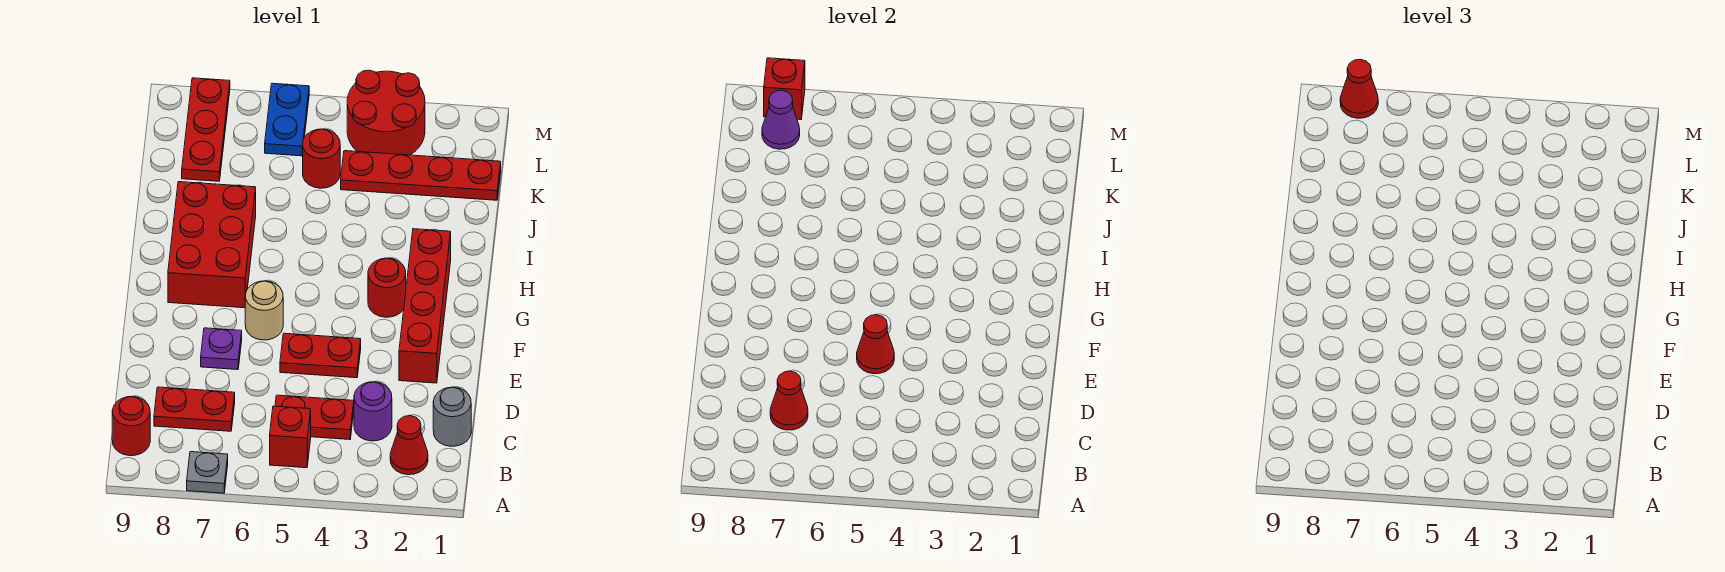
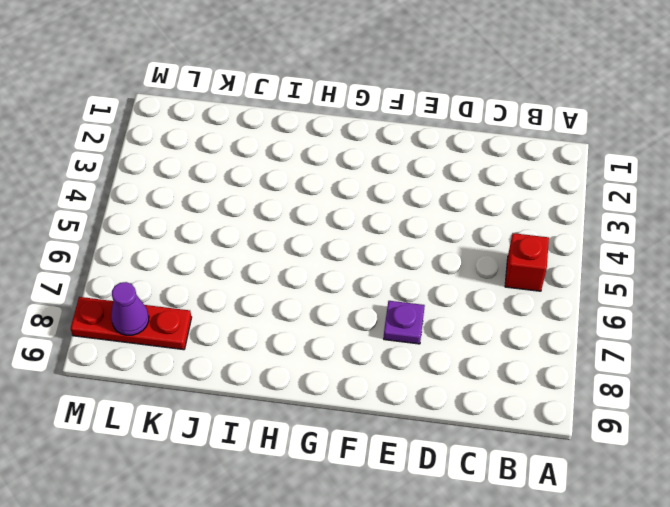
none -> grey 1x1 plate [187,452,228,493]
none -> red 1x1 cone [390,416,428,475]
none -> red 1x1 round brick [112,397,150,456]

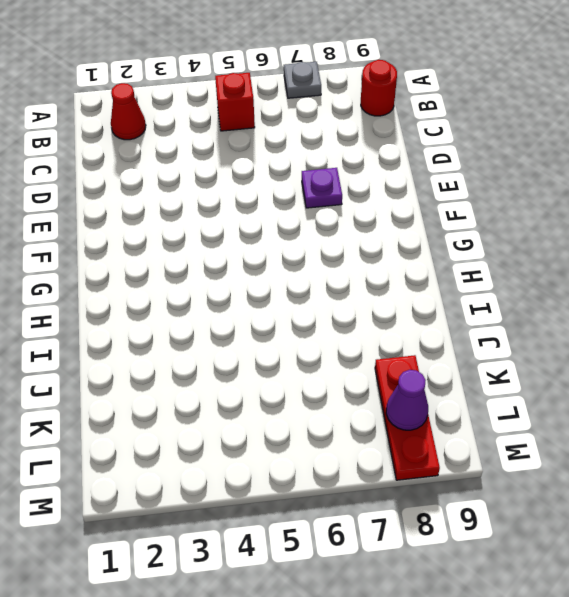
none -> grey 1x1 round brick [433,387,471,446]
none -> purple 1x1 round brick [354,382,392,441]
none -> red 1x2 plate [275,395,354,440]

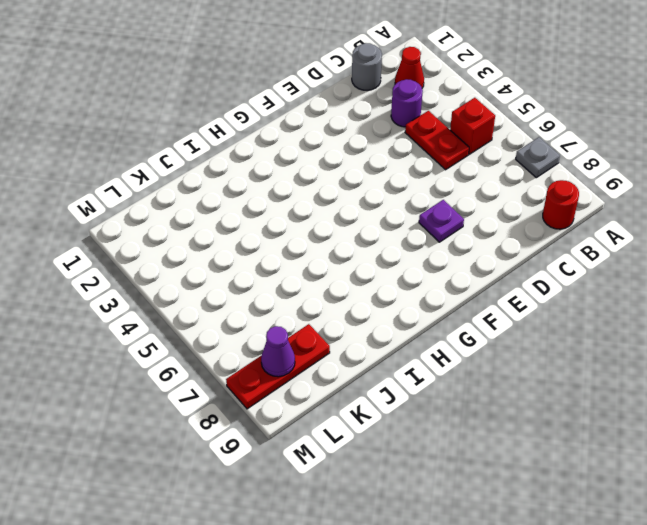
none -> red 1x2 plate [154,387,235,431]
none -> red 1x4 brick [399,229,451,383]
none -> red 1x2 plate [280,333,361,378]

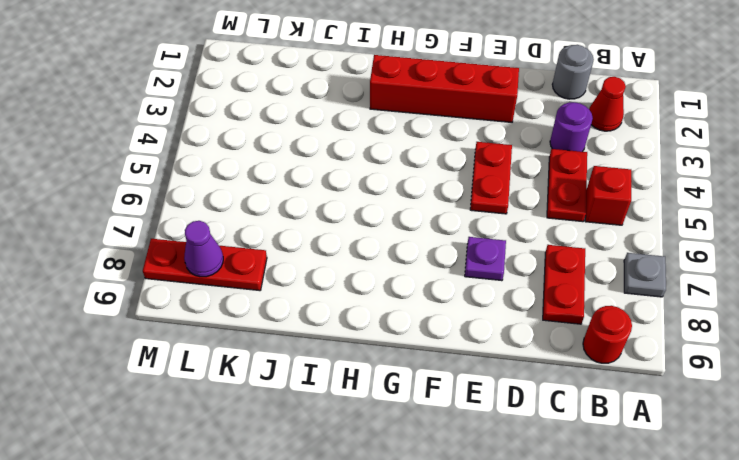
none -> tan 1x1 round brick [245,281,283,340]
none -> red 1x1 round brick [368,258,406,317]
none -> red 2x3 brick [168,182,256,308]

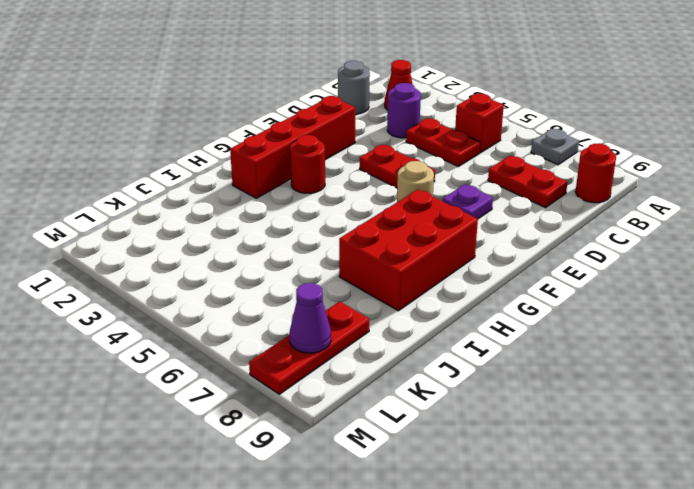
none -> red 1x4 plate [341,151,501,200]
none -> red 1x1 round brick [302,129,340,188]
none -> red 2x2 round brick [347,70,425,155]

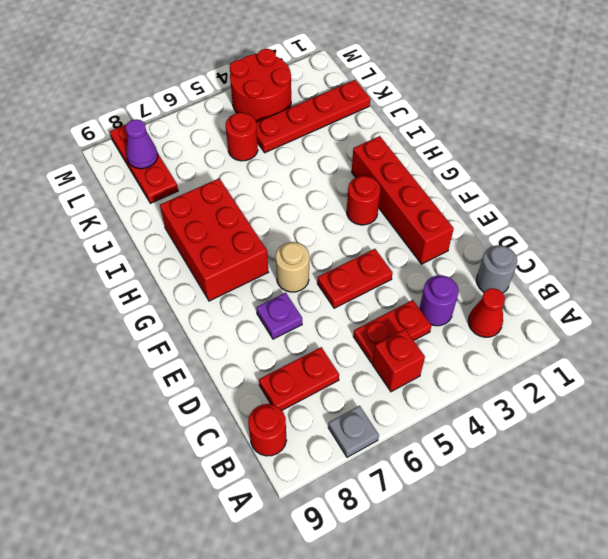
none -> blue 1x2 plate [265,83,309,156]
none -> red 1x1 cone [770,371,808,430]
none -> red 1x1 cone [857,315,894,374]

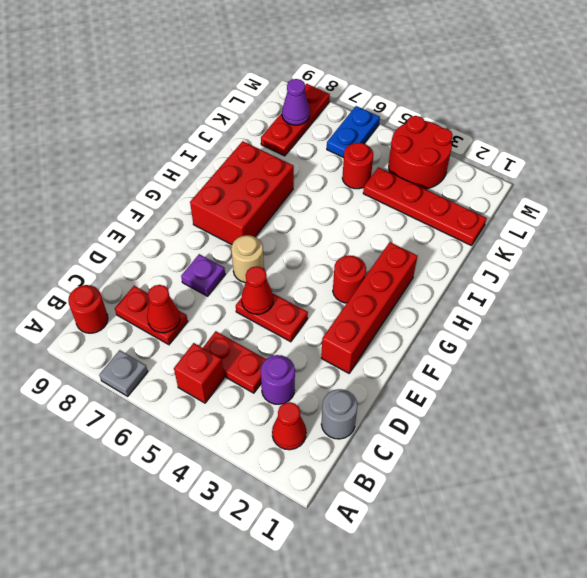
none -> red 1x1 brick [764,58,805,120]
none -> red 1x1 cone [1340,59,1378,118]

